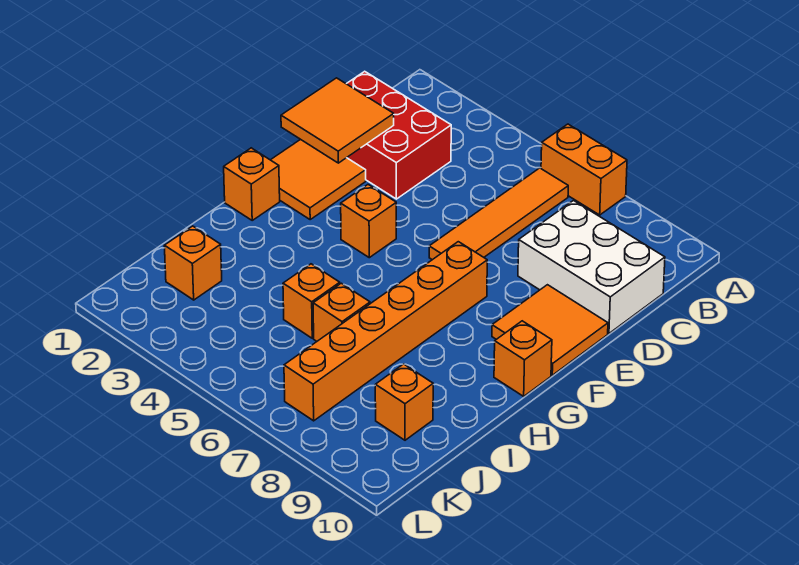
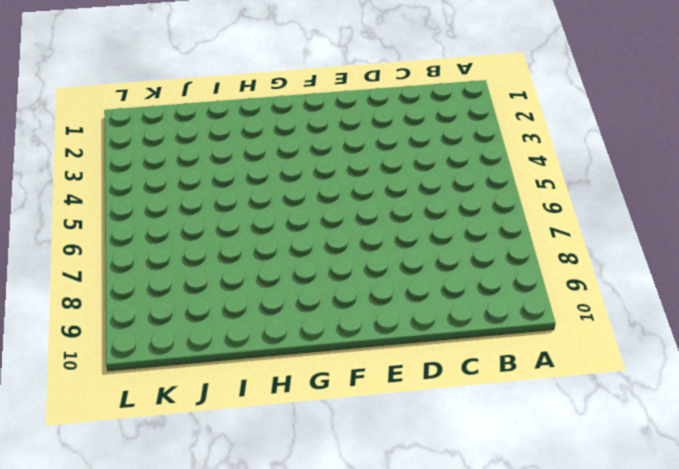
none -> orange 1x2 brick [541,124,627,215]
none -> orange 1x4 tile [429,168,568,260]
none -> red 2x3 brick [347,71,451,199]

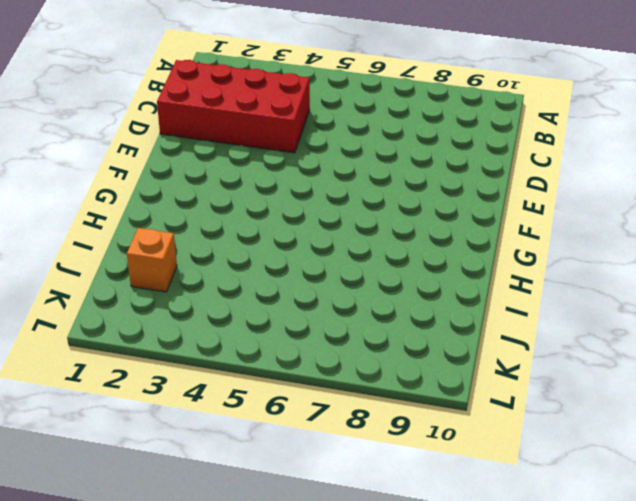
red 2x4 brick [157,60,310,153] -> red 2x3 brick [347,71,451,199]
none -> orange 1x2 brick [541,124,627,215]
none -> orange 1x4 tile [429,168,568,260]
none -> white 2x3 brick [518,201,665,333]

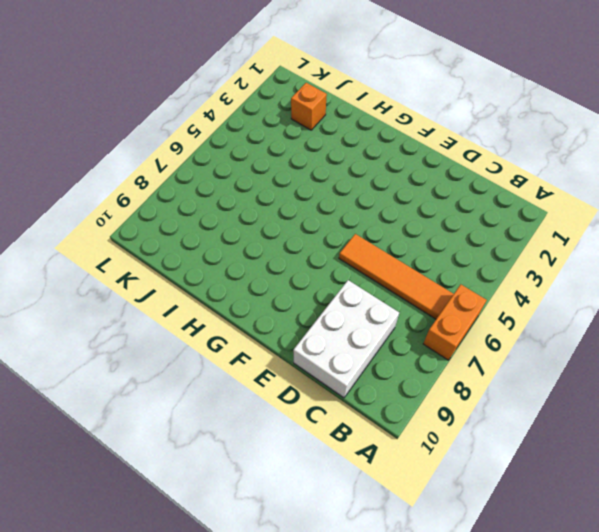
none -> red 2x3 brick [347,71,451,199]
none -> orange 2x2 tile [271,139,366,219]
none -> orange 2x2 tile [492,285,608,375]

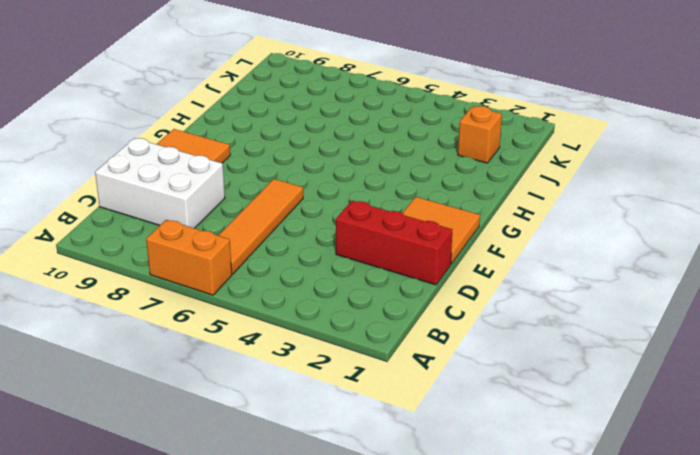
red 1x3 brick [336,201,452,285] -> red 2x3 brick [347,71,451,199]
none -> orange 1x1 brick [341,185,396,258]
none -> orange 1x6 brick [284,242,487,421]
none -> orange 1x1 brick [224,148,280,220]

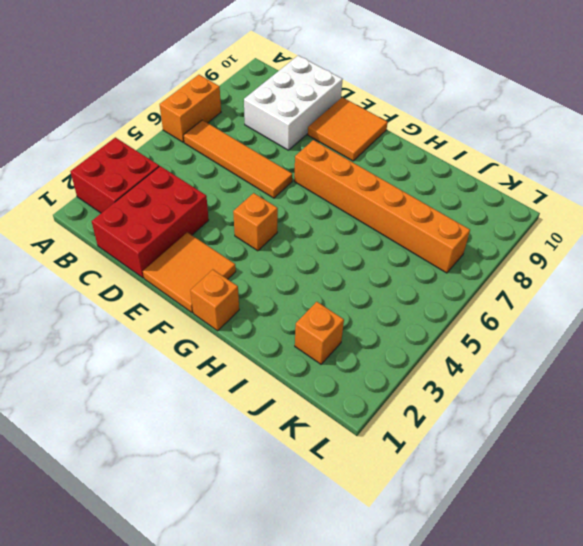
red 2x2 brick [70,137,159,213] -> none
none -> orange 1x1 brick [494,321,552,396]
none -> orange 1x1 brick [283,264,340,338]
none -> orange 1x1 brick [313,283,370,341]

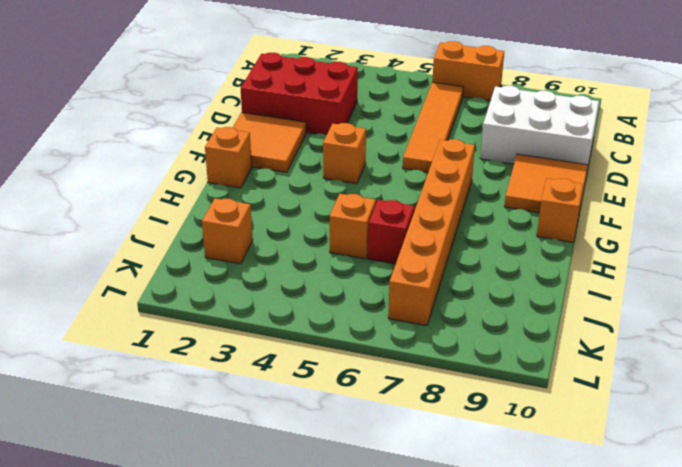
red 1x1 brick [368,200,414,264] -> orange 1x1 brick [313,283,370,341]
none -> orange 1x1 brick [375,364,433,440]
none -> orange 2x2 tile [281,78,394,163]

